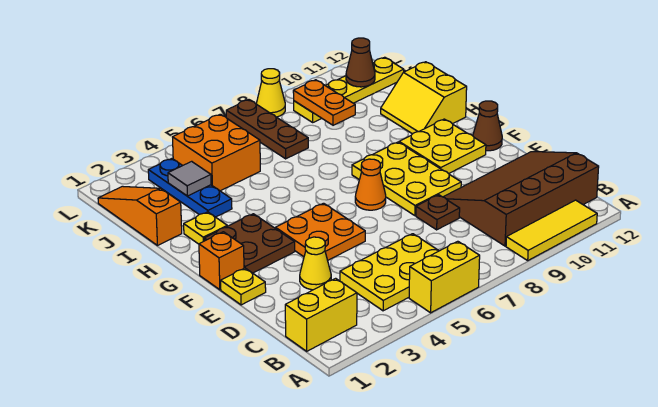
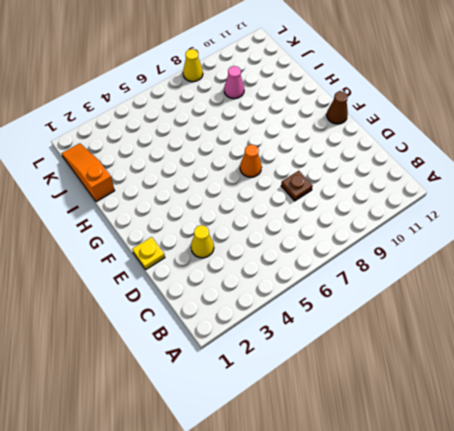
pink 1x1 cone [224,66,244,99] -> none
none -> yellow 1x2 brick [409,241,480,313]
none -> yellow 1x3 tile [506,200,597,260]
none -> yellow 1x2 brick [285,278,357,351]

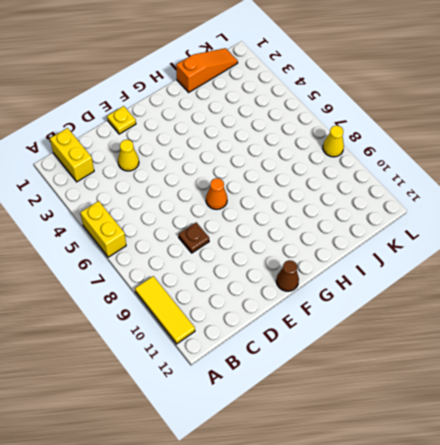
none -> yellow 2x3 plate [340,234,439,311]
none -> brown 3x4 slope [444,152,599,246]
none -> orange 2x2 plate [276,203,365,260]

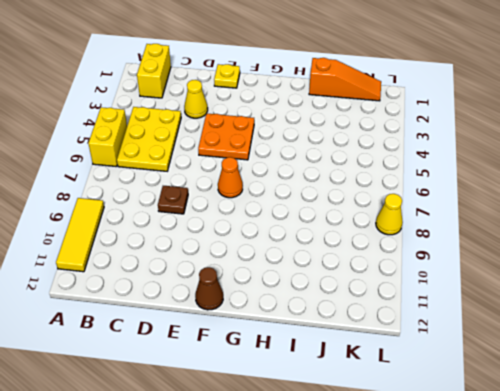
none -> brown 3x4 slope [444,152,599,246]
none -> yellow 2x3 plate [352,142,461,216]
none -> orange 1x1 brick [199,232,244,290]

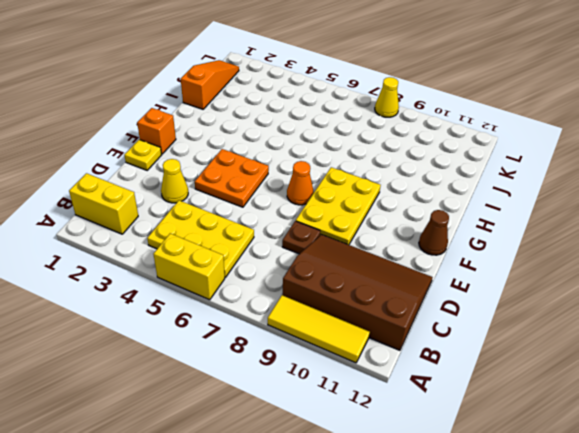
none -> brown 2x2 plate [204,214,295,273]
none -> yellow 2x2 plate [399,119,486,174]
none -> yellow 1x1 plate [184,212,227,244]

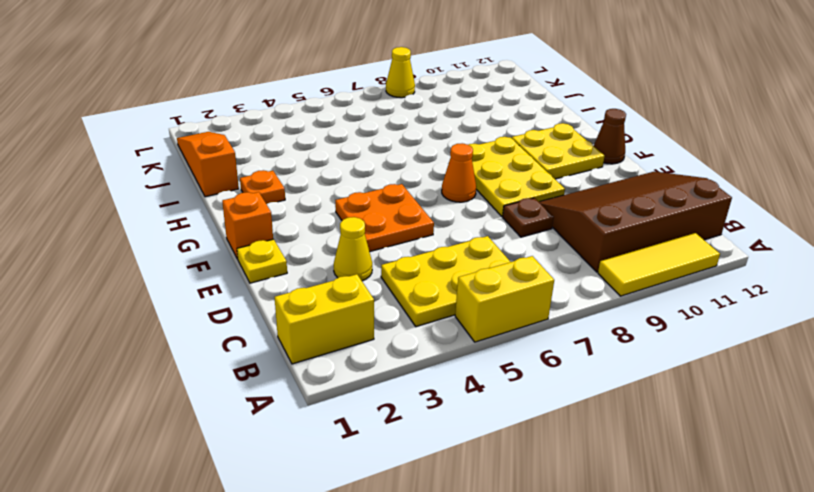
orange 1x1 plate [240,170,285,204] -> yellow 1x1 plate [184,212,227,244]
none -> brown 2x2 plate [204,214,295,273]
none -> yellow 2x2 slope [381,62,467,134]
none -> blue 1x3 plate [148,159,232,217]

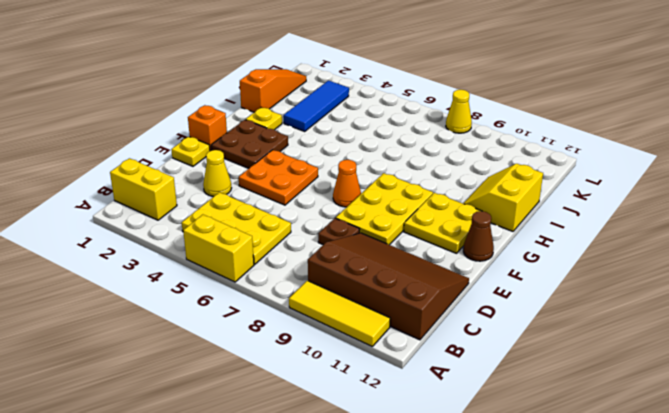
blue 1x3 tile [284,81,349,131] -> blue 1x3 plate [148,159,232,217]
none -> orange 2x2 brick [173,114,260,191]
none -> brown 1x3 plate [226,100,308,159]
none -> yellow 1x4 plate [294,58,404,122]

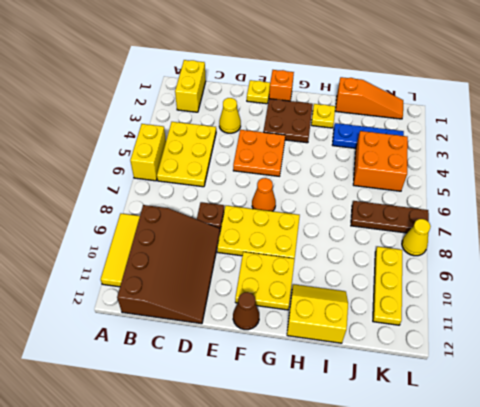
yellow 1x3 plate [373,247,402,325] -> yellow 1x4 plate [294,58,404,122]
none -> grey 1x1 tile [168,161,211,196]
none -> orange 1x2 plate [293,80,355,125]
none -> brown 1x1 cone [346,38,375,87]

